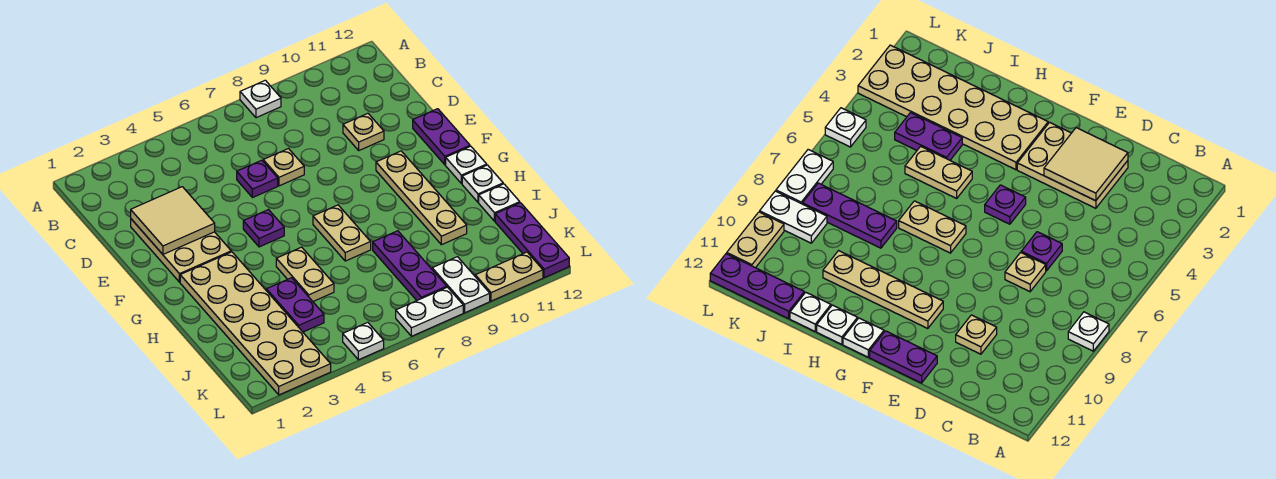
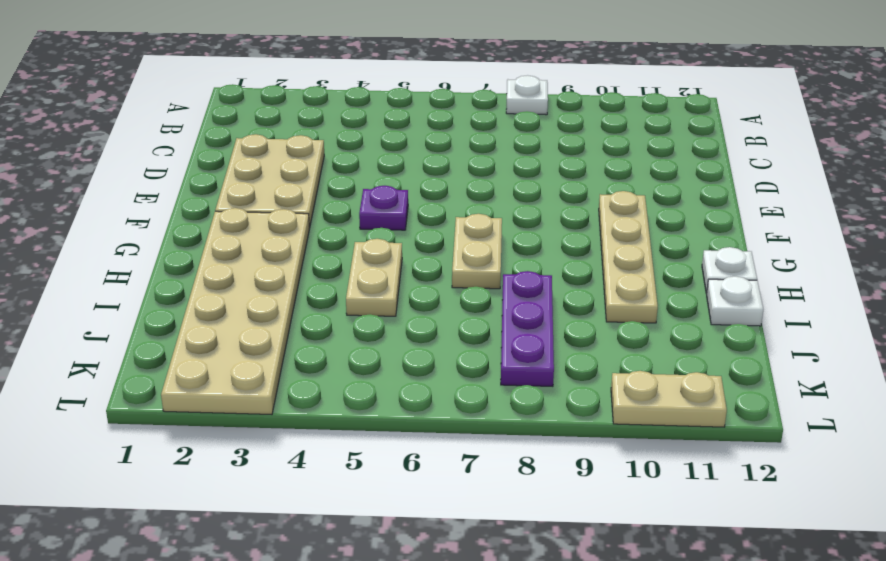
none -> purple 1x1 plate [237,160,278,198]
none -> tan 1x1 plate [263,149,304,186]
none -> tan 1x1 plate [343,113,384,150]

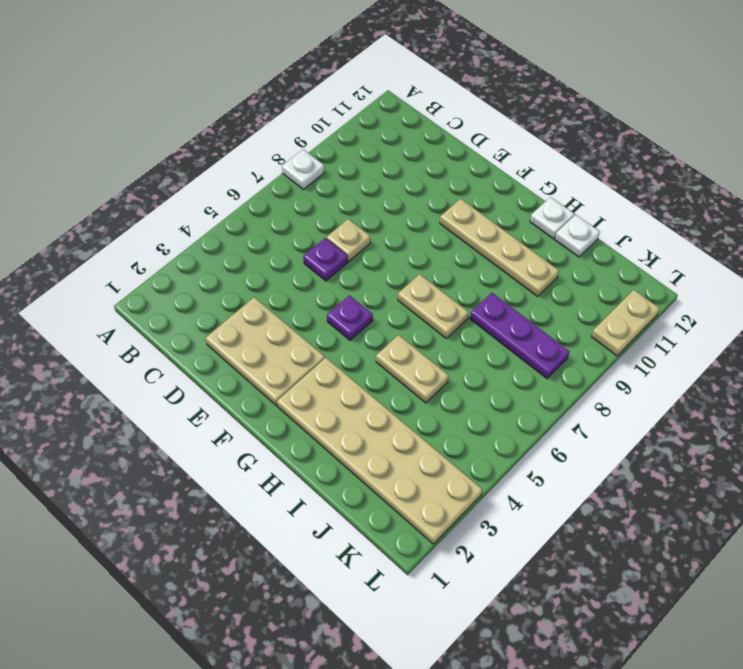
none -> tan 1x1 plate [343,113,384,150]
none -> purple 1x2 plate [413,109,470,165]
none -> white 1x1 plate [446,146,487,184]

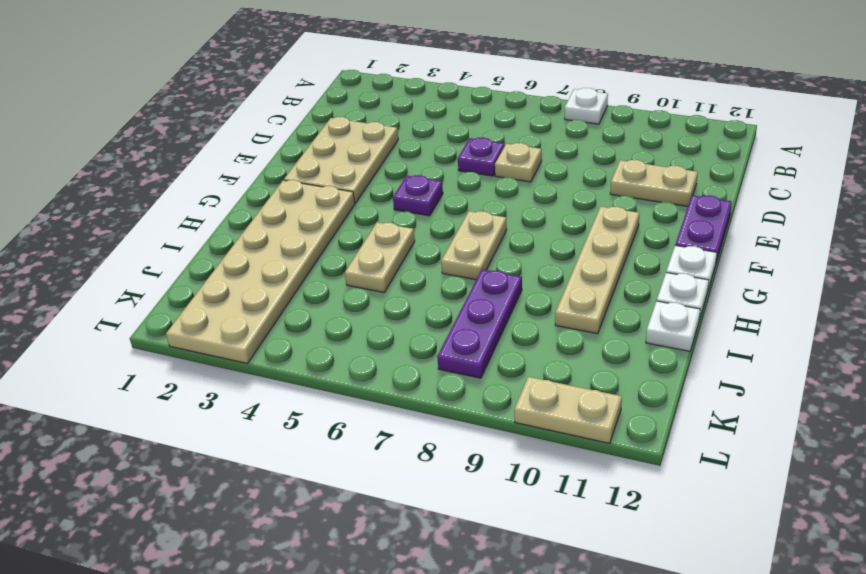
tan 1x2 plate [610,160,698,206] -> tan 1x1 plate [343,113,384,150]
none -> purple 1x2 plate [266,278,324,332]
none -> purple 1x3 plate [495,203,569,278]
none -> white 1x2 plate [432,257,490,313]

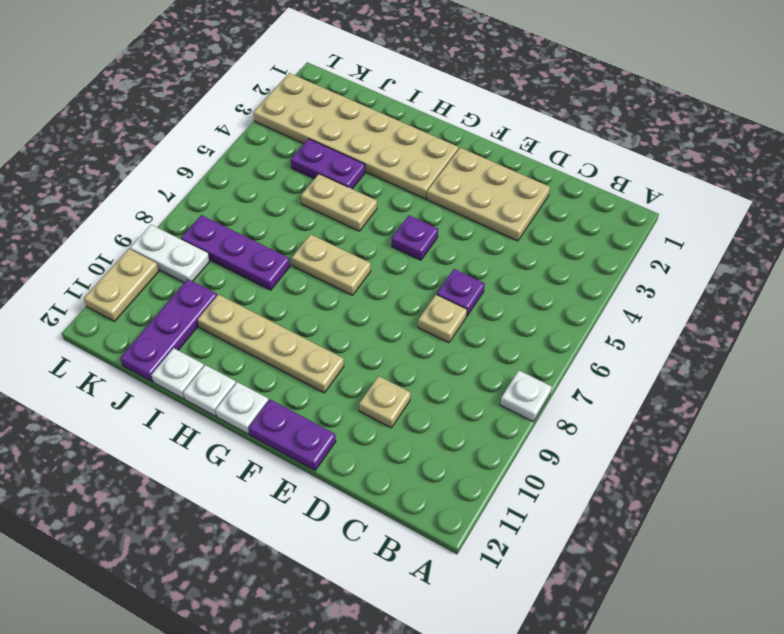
purple 1x3 plate [120,279,217,382] -> purple 1x3 plate turned to [495,203,569,278]
none -> white 1x1 plate [343,322,384,360]
none -> white 1x2 plate [396,287,463,336]
none -> tan 2x2 tile [131,187,215,254]

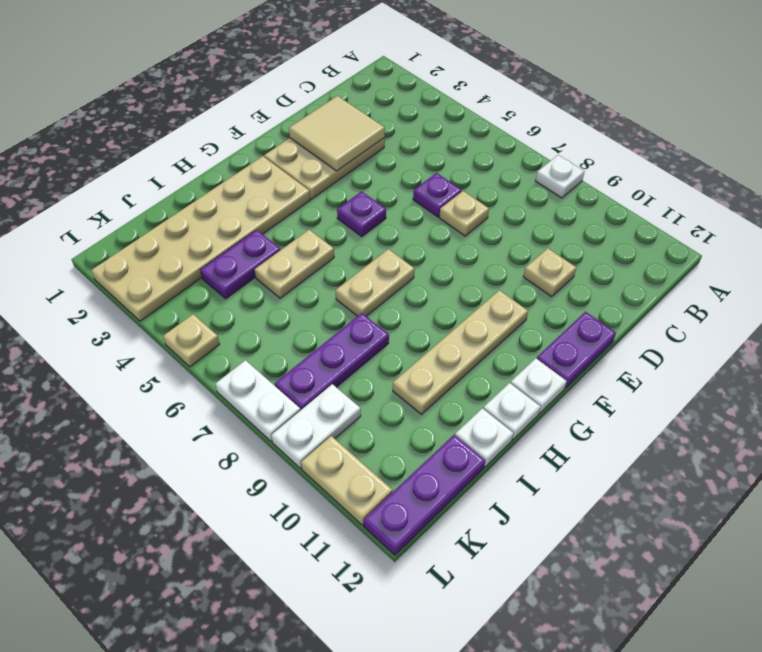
tan 1x1 plate [163,314,220,367] -> white 1x1 plate [343,322,384,360]

